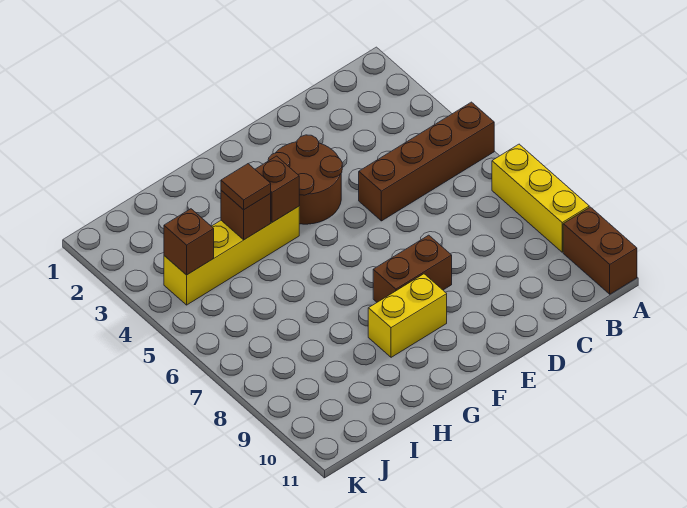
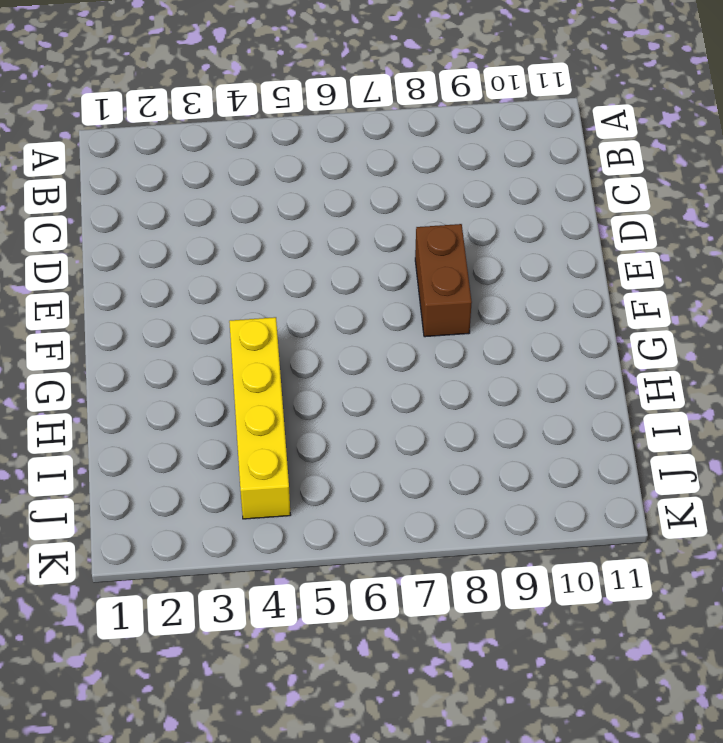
none -> brown 1x4 brick [359,102,494,221]
none -> yellow 1x3 brick [492,144,589,252]

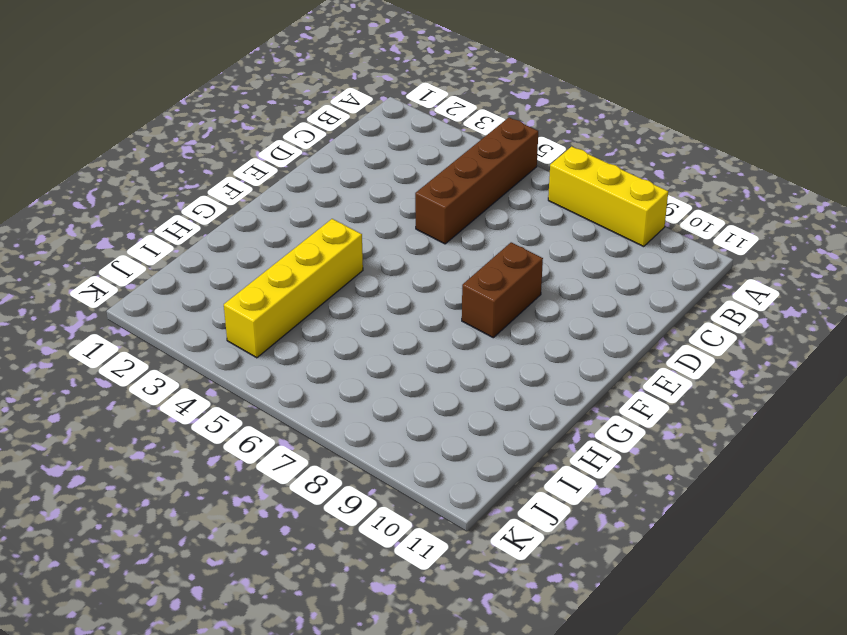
none -> brown 1x2 brick [563,207,637,294]
none -> brown 2x2 round brick [268,135,342,224]

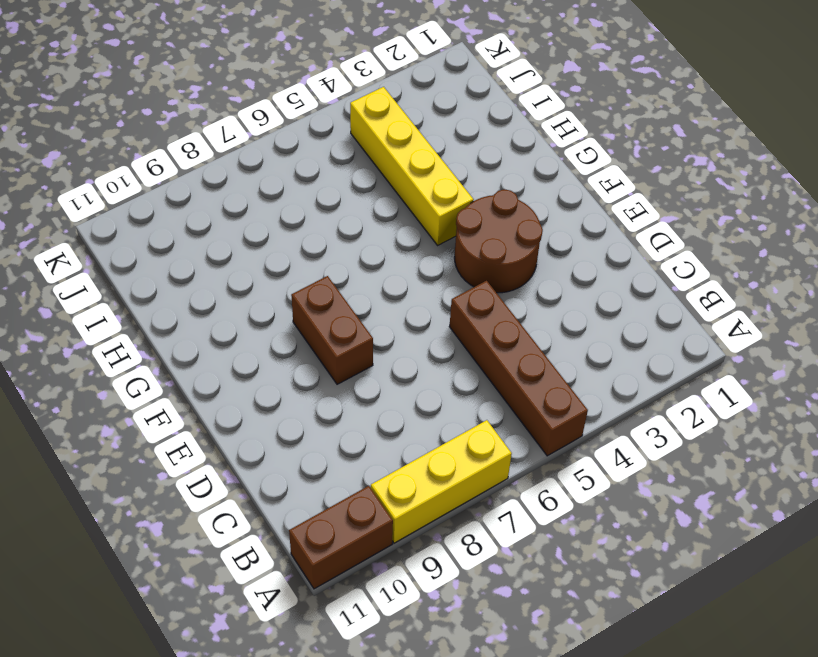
none -> yellow 1x2 brick [368,274,447,357]
none -> brown 1x1 brick [255,156,299,222]

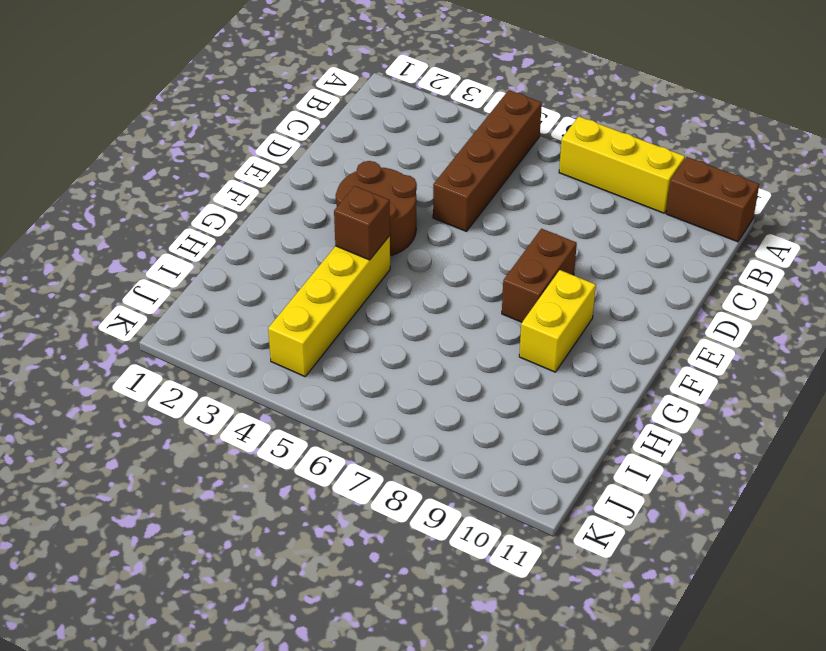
none -> brown 1x1 brick [221,190,271,240]
none -> brown 1x1 brick [164,209,214,275]

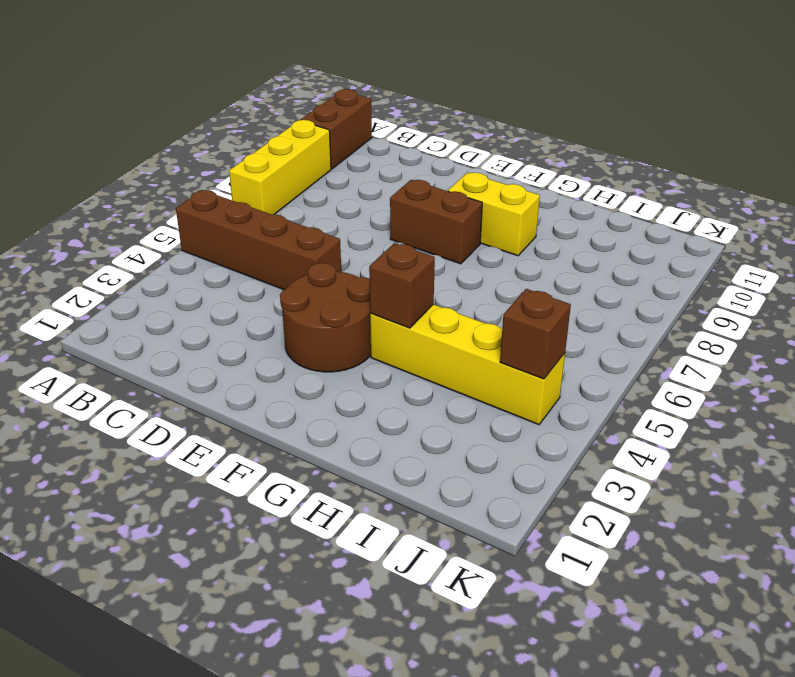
none -> brown 1x1 brick [221,190,271,240]
none -> brown 1x1 tile [221,164,271,210]

